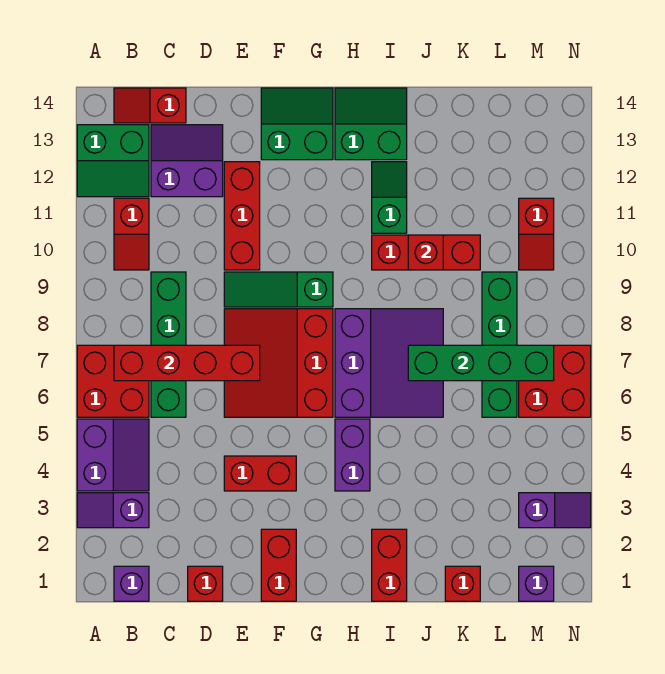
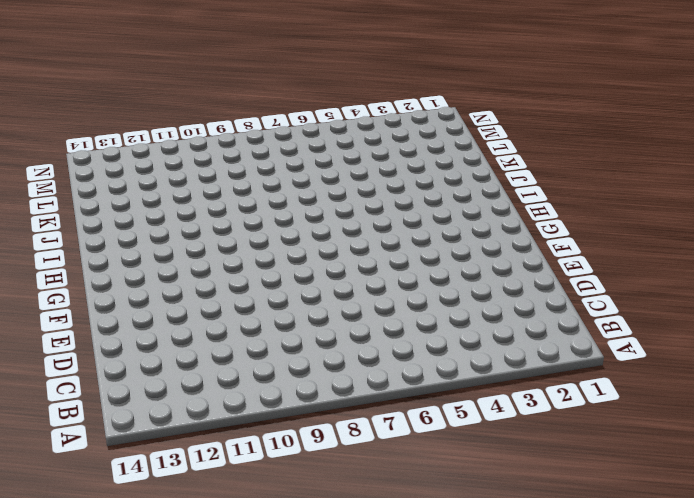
none -> purple 1x2 slope [77,493,149,528]
none -> purple 2x2 slope [77,419,149,491]
none -> red 2x2 brick [77,345,149,417]
none -> green 2x2 slope [77,125,149,197]

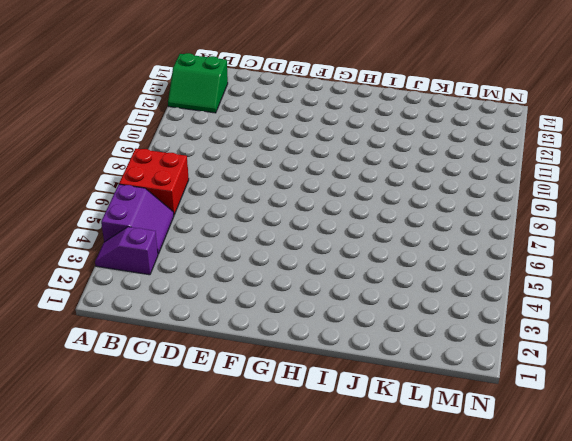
none -> purple 1x1 brick [114,566,149,601]
none -> red 1x2 slope [114,198,149,270]
none -> red 1x2 slope [114,88,186,123]
none -> green 1x4 brick [151,272,186,417]

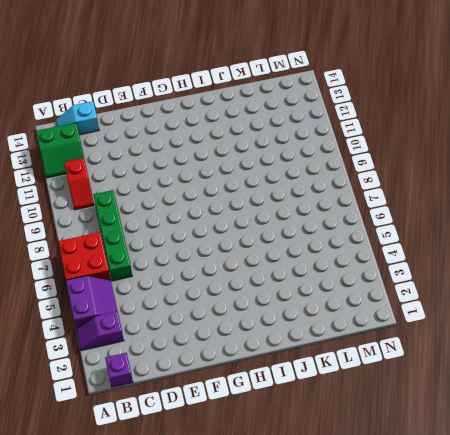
cyan 1x2 slope [56,101,99,135] -> red 1x2 slope [114,88,186,123]
none -> purple 2x2 slope [151,125,223,197]
none -> red 1x1 brick [188,566,223,601]
none -> red 1x2 brick [224,456,296,491]
none -> red 3x3 slope [224,309,333,417]

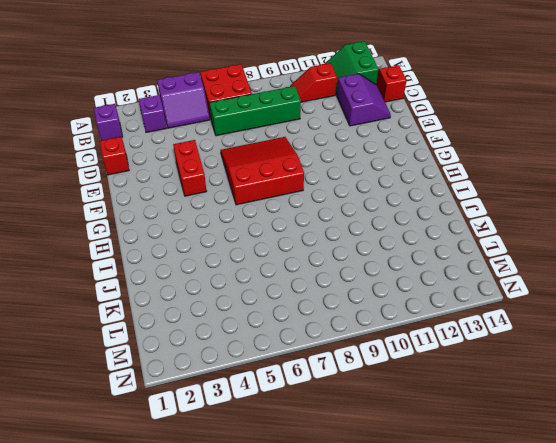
none -> green 1x3 slope [224,272,333,307]
none -> red 1x3 brick [224,162,260,270]
none -> red 1x2 brick [261,529,296,601]
none -> green 2x2 slope [261,88,333,160]

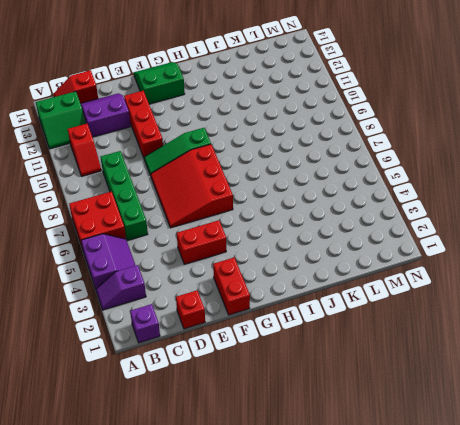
none -> purple 1x2 brick [335,419,370,491]
none -> purple 3x3 slope [335,309,443,417]
none -> green 2x2 slope [335,88,407,160]
none -> red 1x2 brick [372,529,407,601]

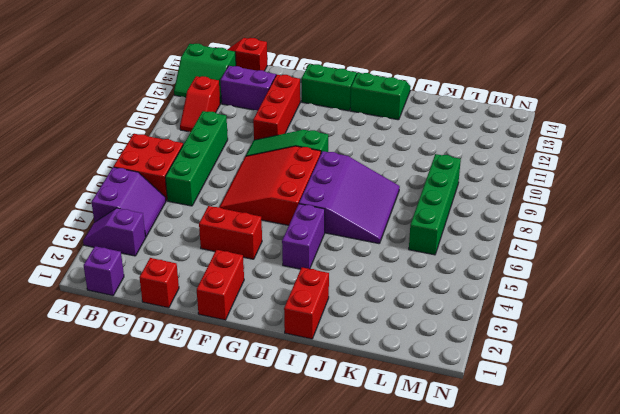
none -> red 1x3 brick [372,235,480,270]
none -> green 1x2 slope [372,162,407,233]
none -> red 1x1 brick [445,566,480,601]
none -> purple 1x1 brick [519,566,554,601]

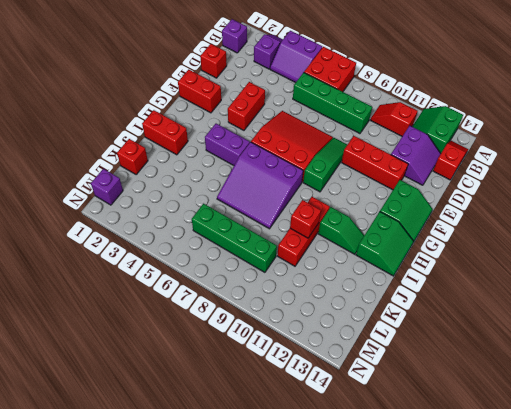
none -> purple 1x2 slope [519,493,591,528]
none -> red 2x2 brick [519,345,591,417]
none -> red 1x2 slope [519,198,554,270]
none -> red 1x4 brick [114,345,260,381]

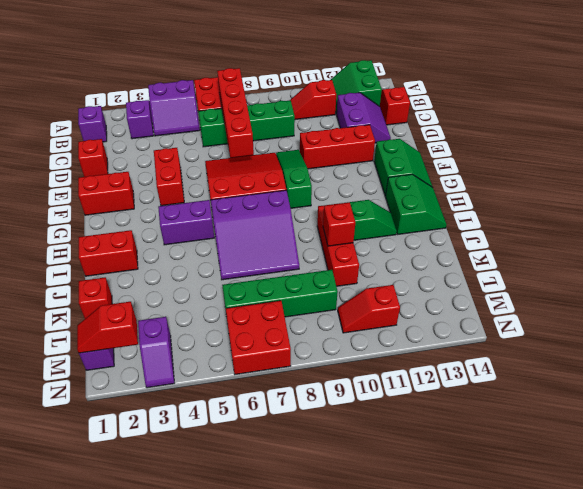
red 1x2 slope [77,302,138,353] -> none
none -> green 1x4 brick [408,345,554,381]

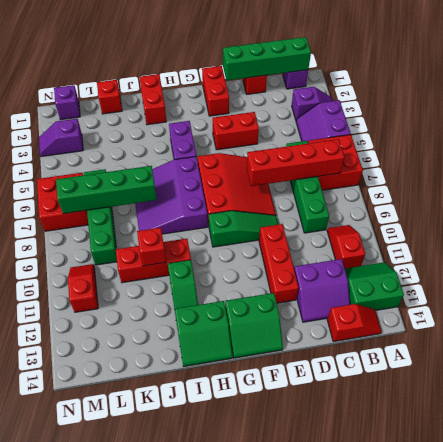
green 1x4 brick [223,37,311,80] -> none

